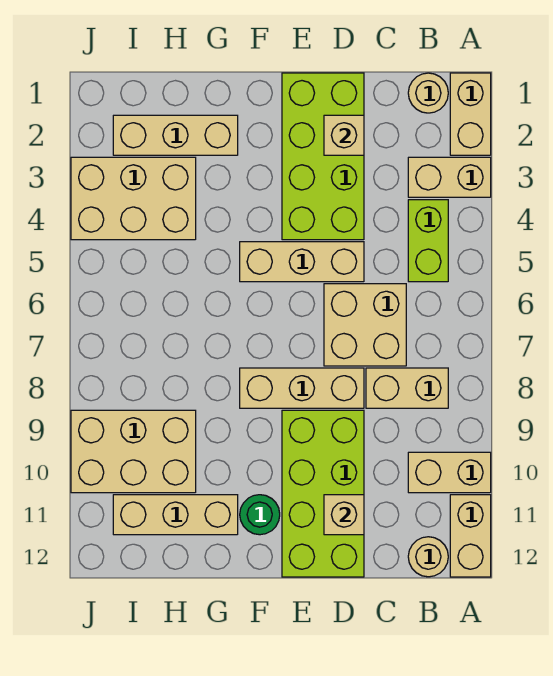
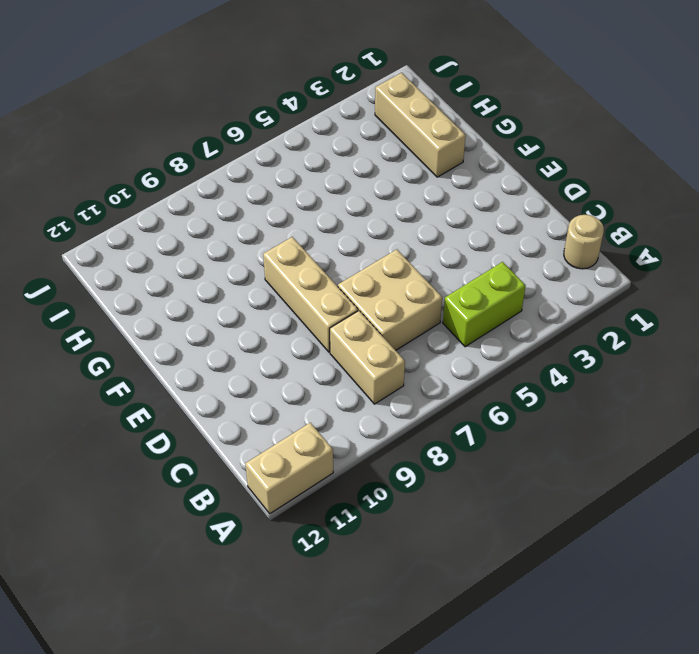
none -> tan 1x2 brick [450,73,491,155]
none -> tan 1x2 brick [408,157,491,197]
none -> tan 1x2 brick [408,452,491,493]

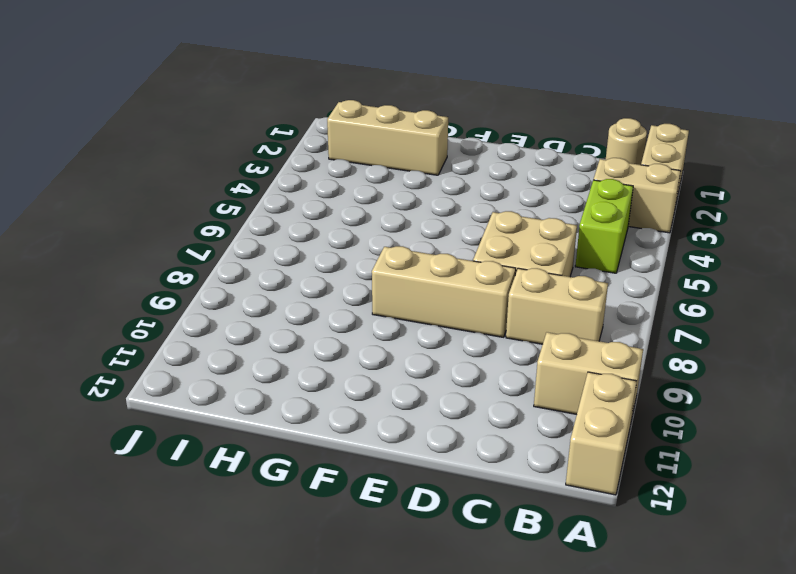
none -> tan 1x1 round brick [408,537,448,577]
none -> lime 2x4 brick [282,73,364,240]
none -> tan 1x3 brick [240,242,364,282]

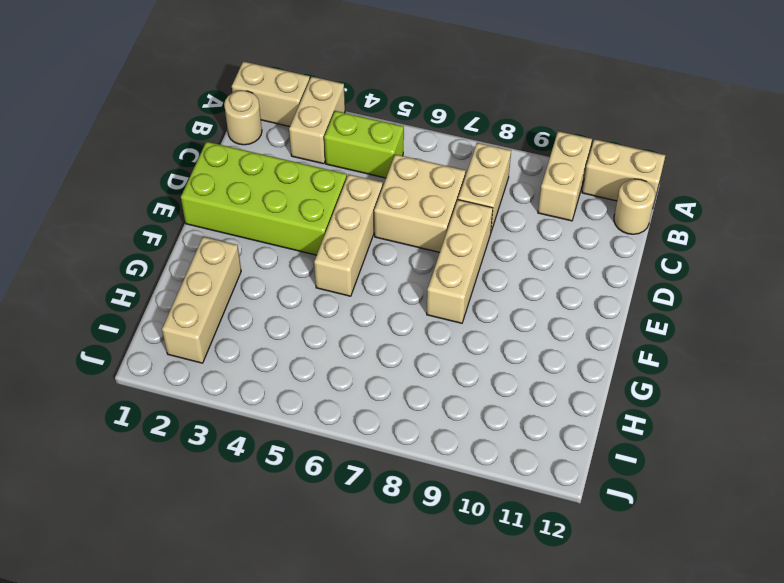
none -> lime 2x4 brick [282,410,364,577]
none -> green 1x1 round brick [240,495,280,535]
none -> tan 1x3 brick [113,495,238,535]

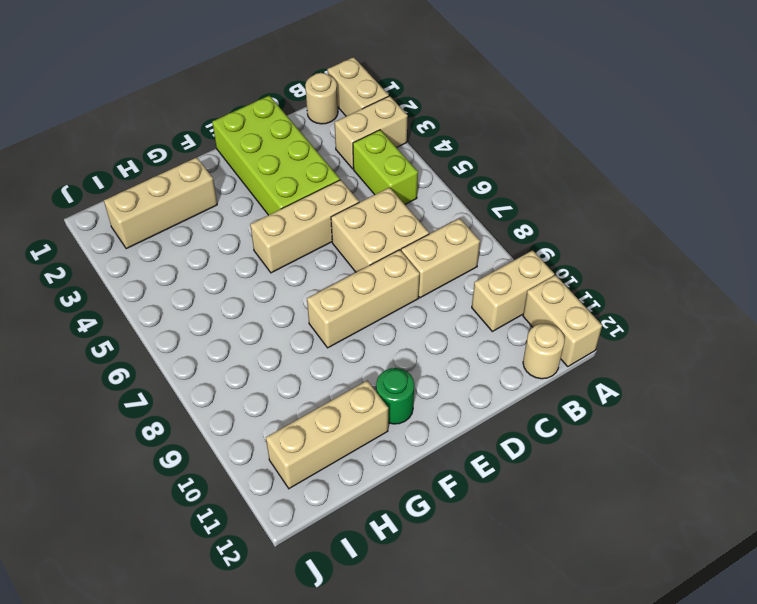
none -> lime 2x4 brick [282,410,364,577]
none -> tan 2x3 brick [71,157,196,240]
none -> tan 2x3 brick [71,410,196,493]

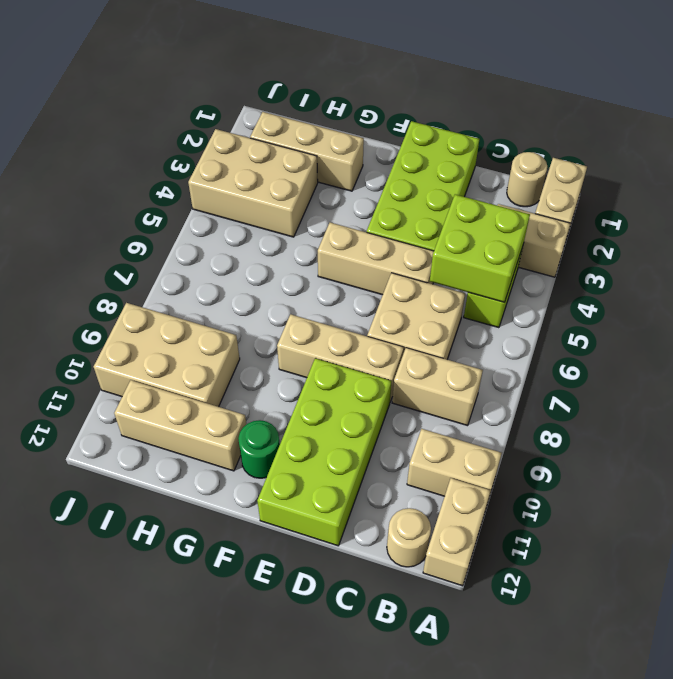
lime 2x2 brick [430,194,530,302] -> none
none -> tan 1x1 brick [324,115,364,155]
none -> tan 1x1 brick [324,495,364,535]

